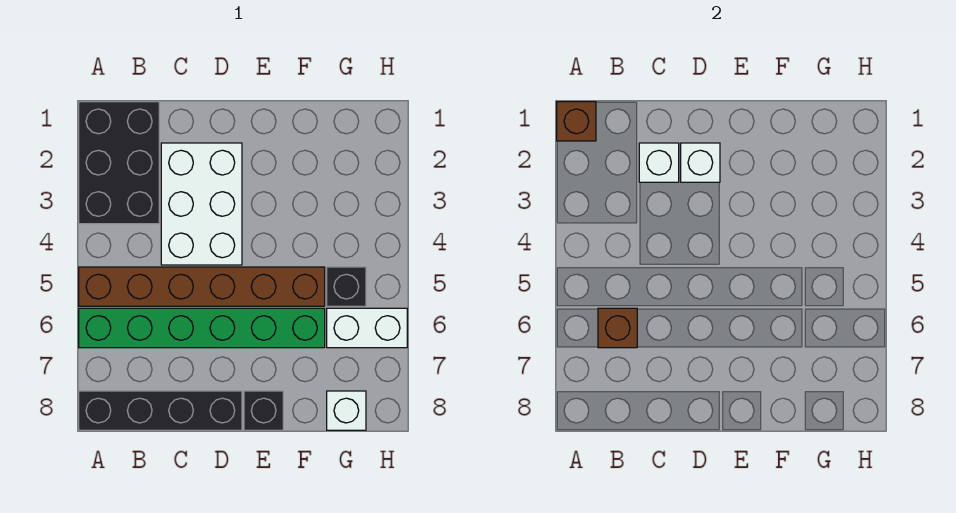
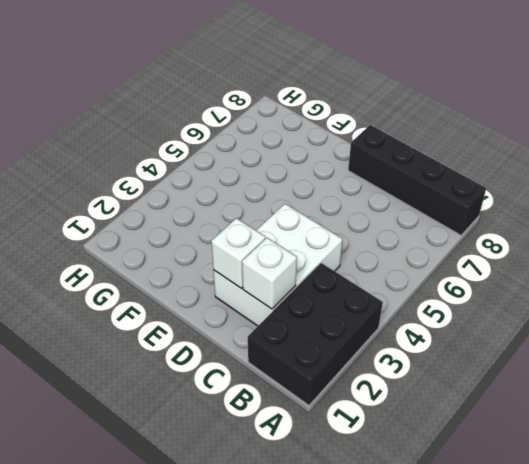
none -> brown 1x6 brick [79,267,325,306]
none -> green 1x6 brick [79,308,325,348]
none -> black 1x1 brick [244,391,283,430]

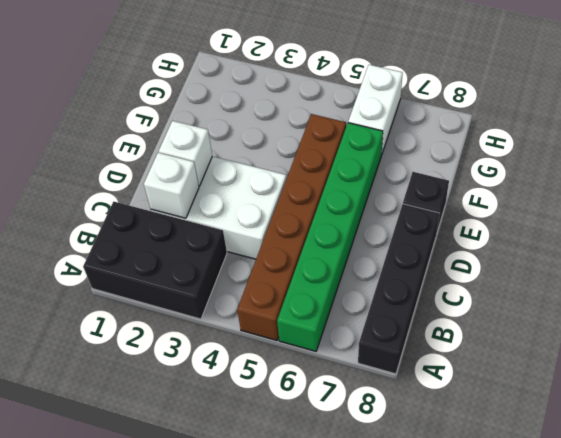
none -> black 1x1 brick [327,267,366,306]
none -> white 1x1 brick [327,391,366,430]
none -> brown 1x1 brick [557,102,596,141]

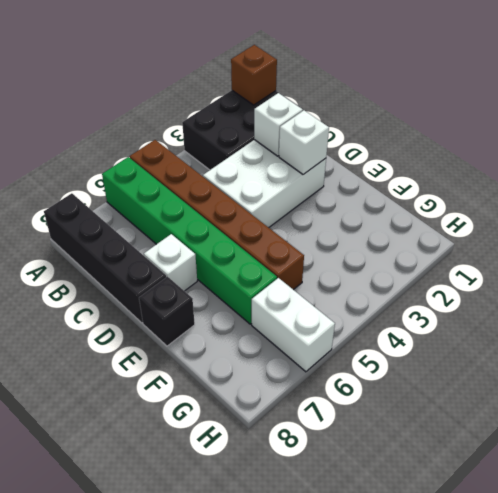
white 1x1 brick [144,234,197,291] -> white 1x1 brick moved to [327,391,366,430]
none -> black 1x1 brick [327,267,366,306]
none -> brown 1x1 brick [598,308,637,348]

